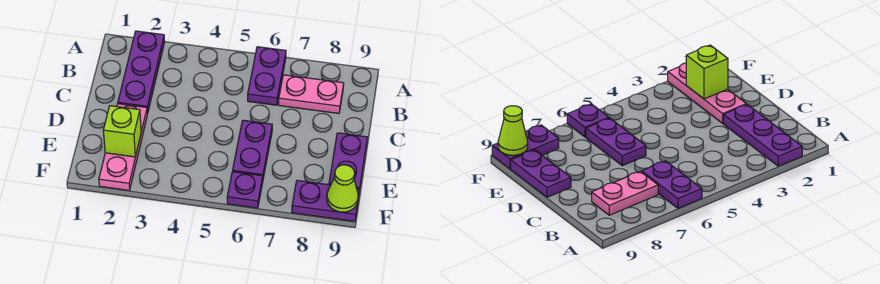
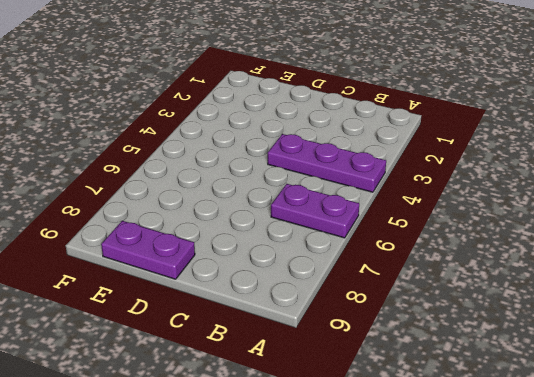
purple 1x3 plate [268,134,386,192] -> purple 1x3 plate moved to [118,31,165,113]
none -> pink 1x2 plate [279,75,344,113]
none -> pink 1x3 plate [99,104,147,190]

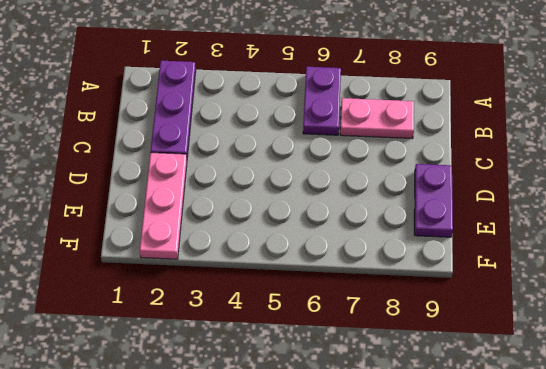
none -> purple 1x2 plate [233,120,272,178]
none -> purple 1x1 plate [227,172,263,208]

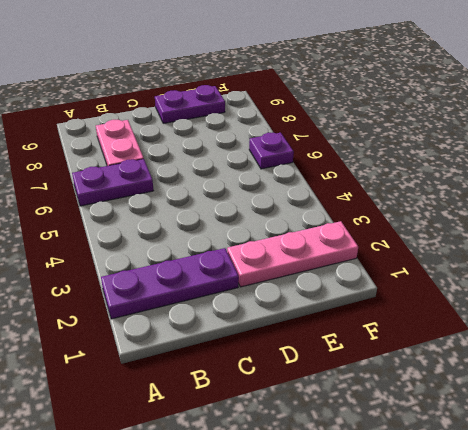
none -> purple 1x2 plate [233,120,272,178]
none -> purple 1x2 plate [292,180,360,221]

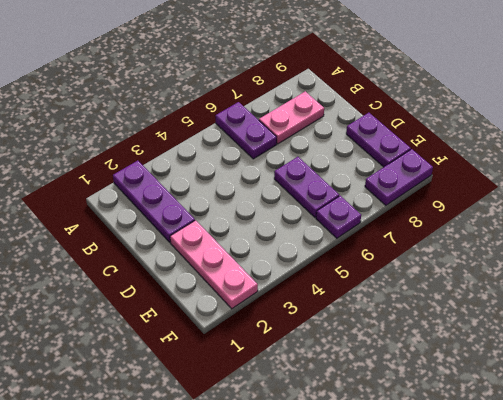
none -> lime 1x1 brick [103,106,141,157]
none -> lime 1x1 cone [327,165,358,212]

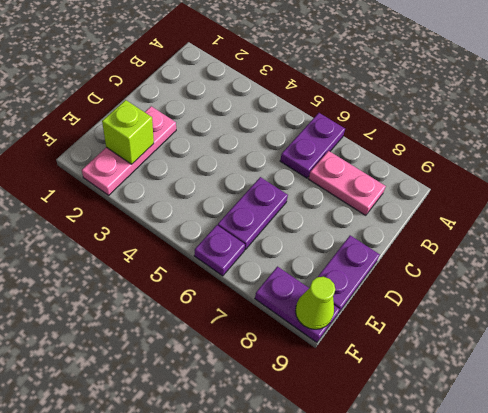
none -> purple 1x3 plate [118,31,165,113]

